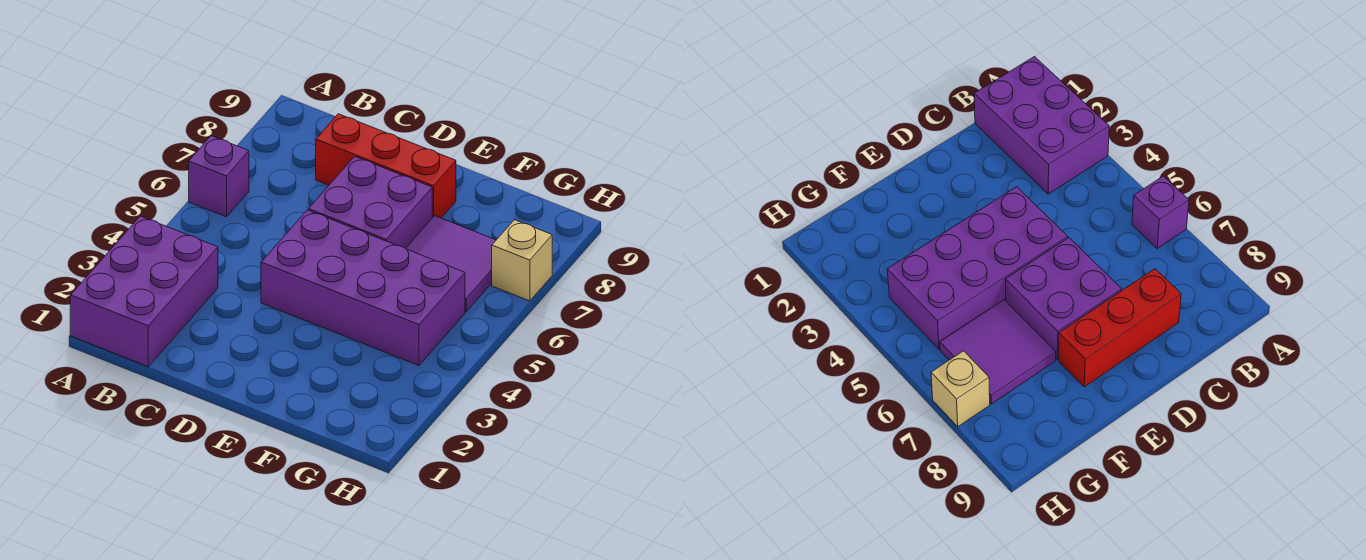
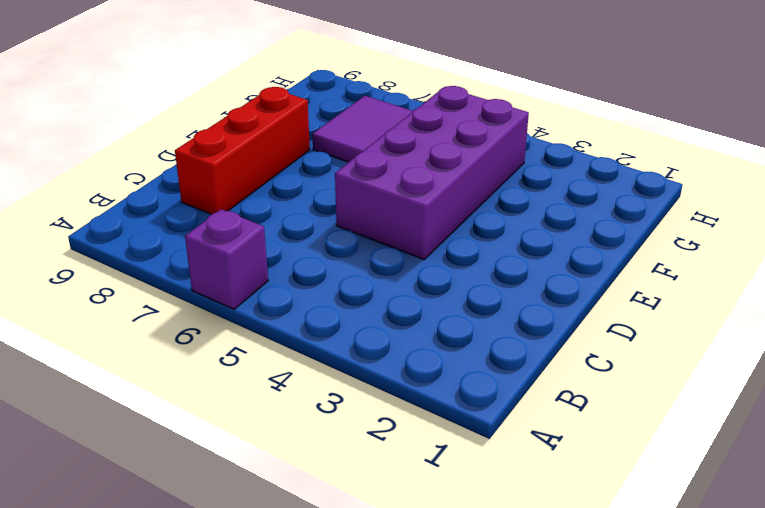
none -> purple 2x3 brick [70,216,218,367]
none -> purple 2x2 brick [308,156,432,248]

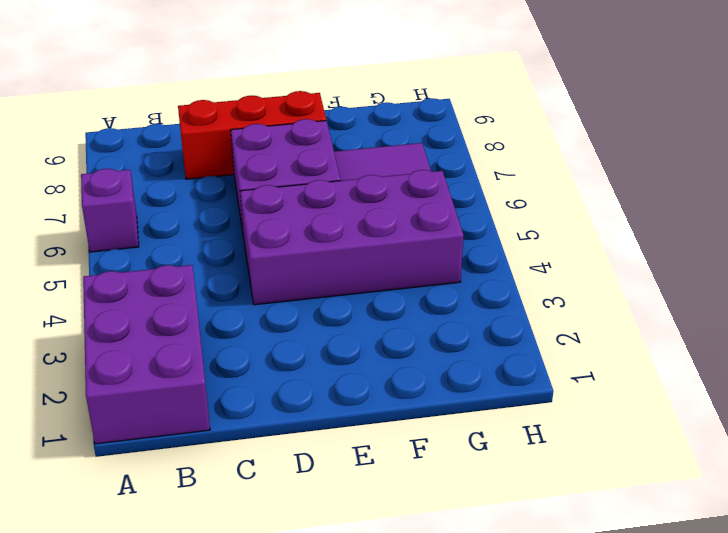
none -> tan 1x1 brick [492,220,552,301]

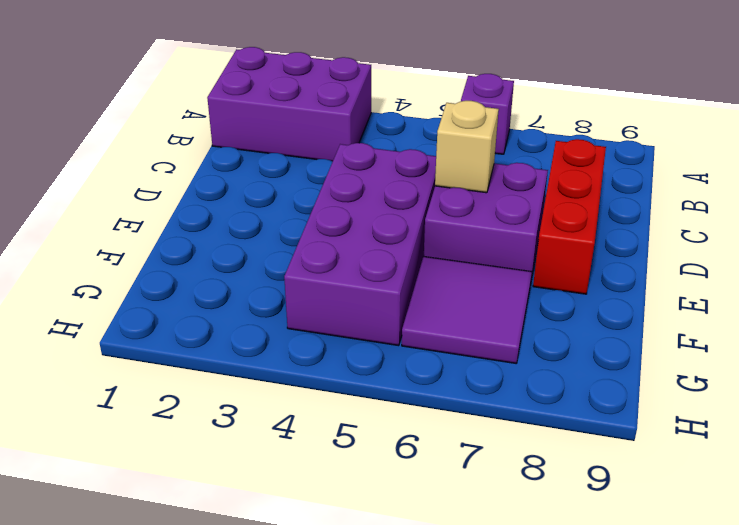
tan 1x1 brick [435,101,499,193] -> tan 1x1 brick moved to [492,220,552,301]

